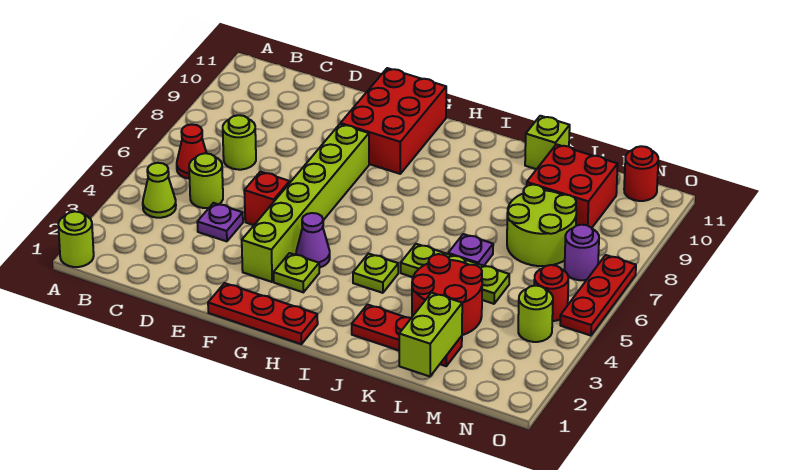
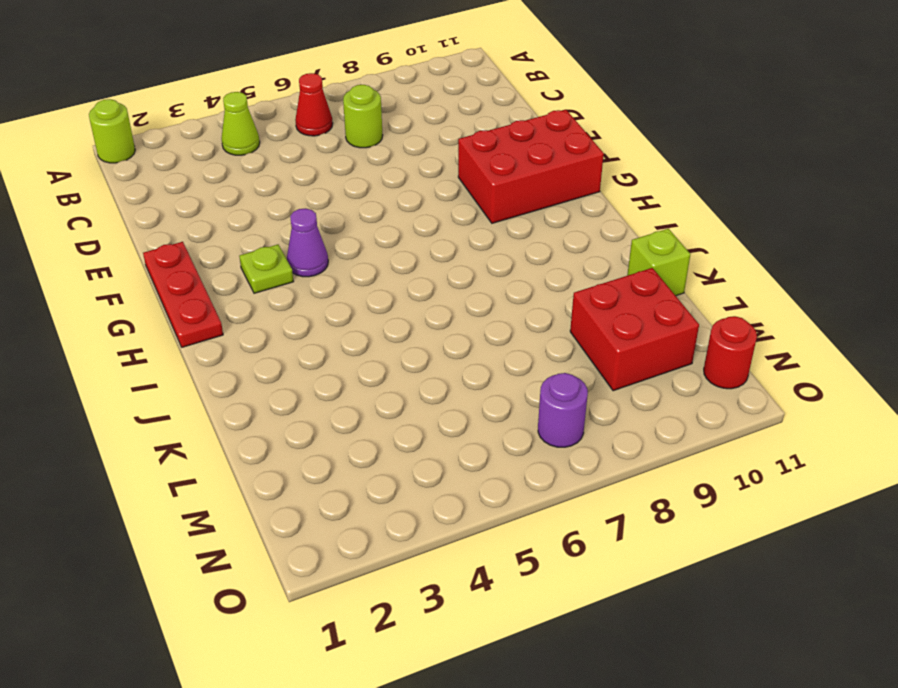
none -> lime 1x1 round brick [189,153,223,208]
none -> purple 1x1 plate [197,203,243,241]
none -> red 1x1 brick [244,172,290,225]

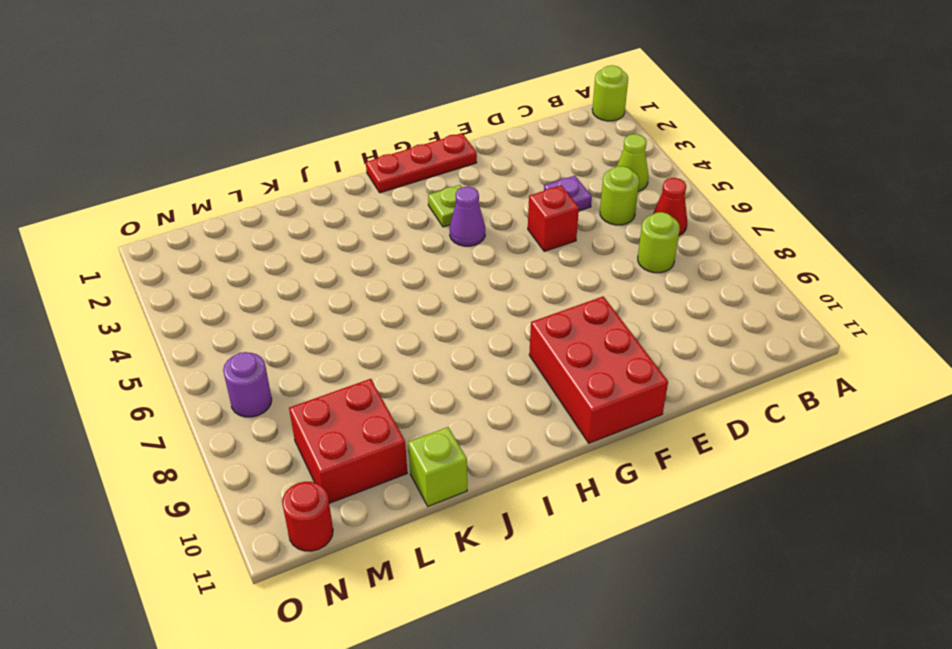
none -> lime 1x6 brick [242,124,369,282]
none -> lime 1x1 plate [353,254,398,293]
none -> red 1x3 plate [352,305,462,366]

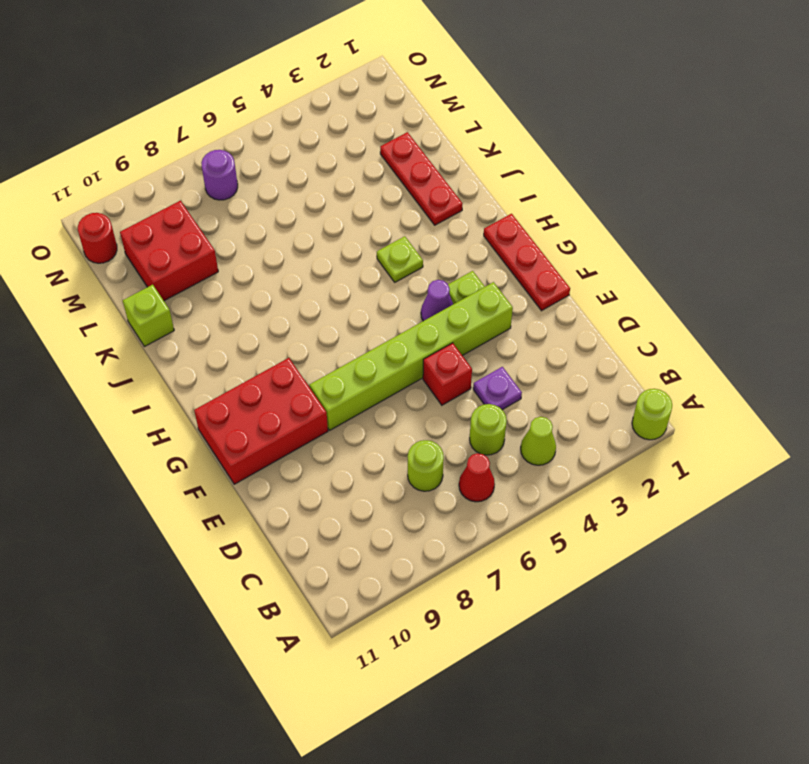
none -> lime 1x3 plate [401,244,509,304]
none -> red 2x2 round brick [412,254,482,335]
none -> purple 1x1 plate [448,234,493,266]

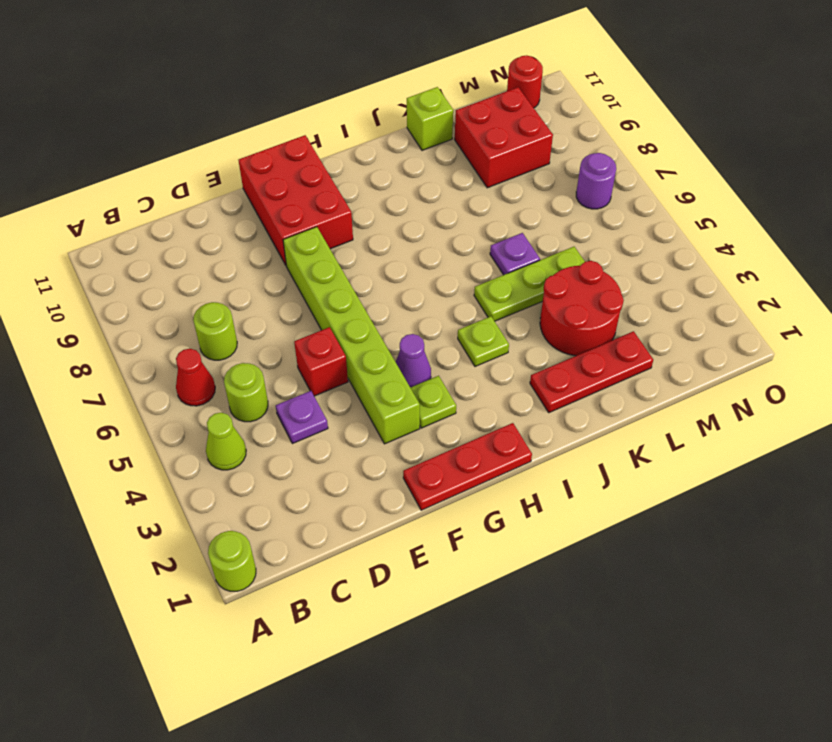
none -> lime 2x2 round brick [507,185,576,266]
none -> lime 1x1 round brick [518,286,553,342]
none -> red 1x1 round brick [534,265,568,321]

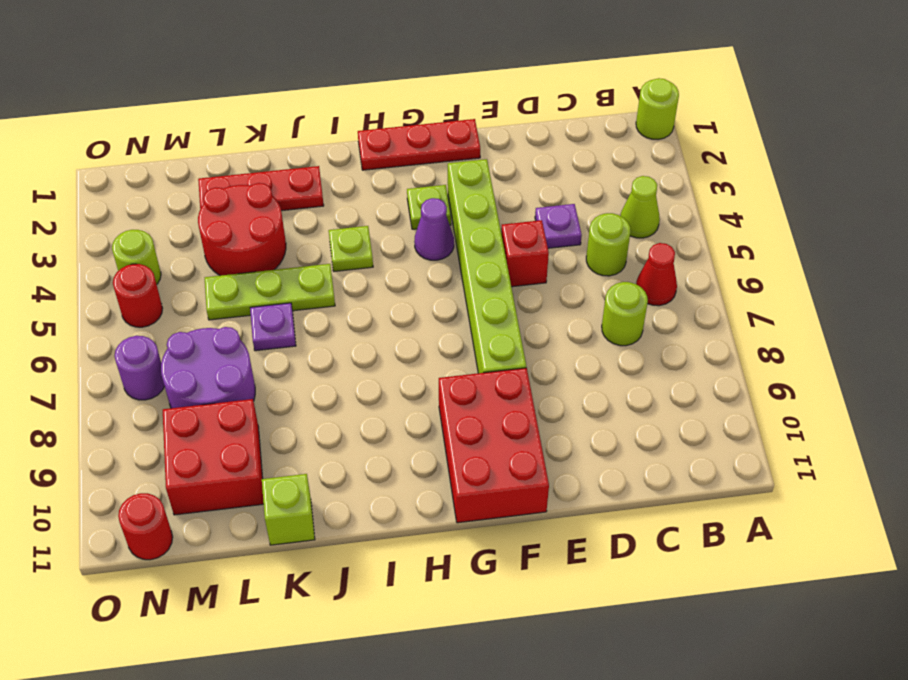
purple 2x2 round brick [161,327,255,408] -> lime 2x2 round brick [507,185,576,266]
none -> red 1x3 plate [560,255,636,336]
none -> lime 1x2 brick [399,293,462,376]

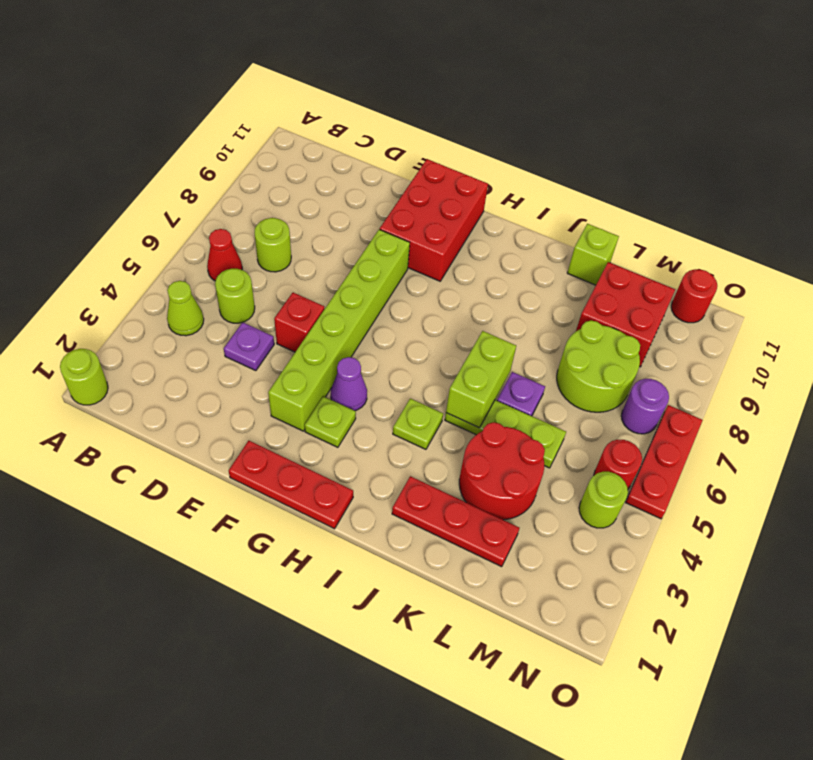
lime 1x2 brick [446,331,516,428] -> lime 1x2 brick moved to [399,293,462,376]

